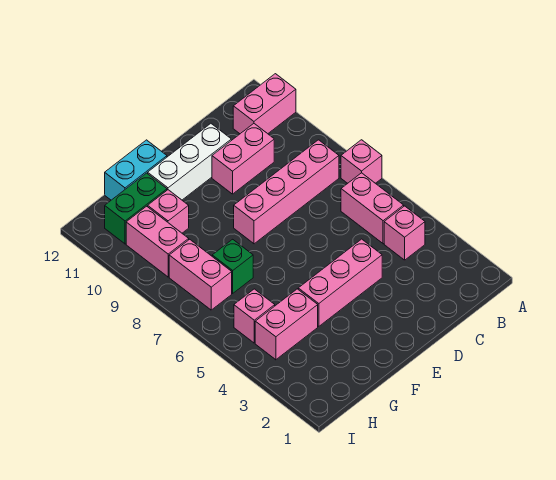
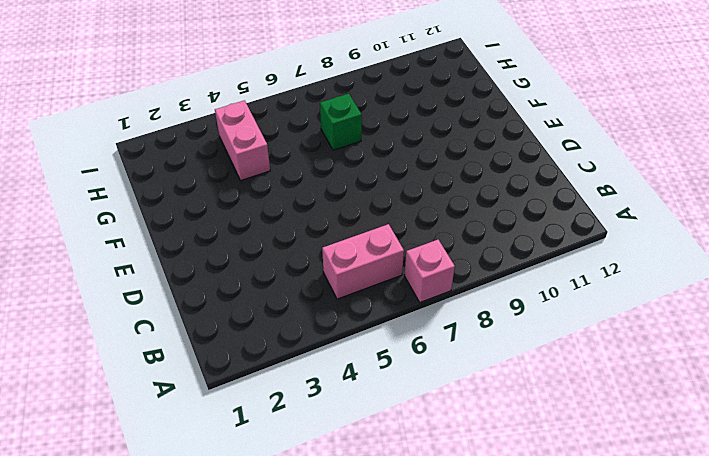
none -> pink 1x2 brick [233,74,296,134]
none -> pink 1x1 brick [384,206,425,260]
none -> pink 1x4 brick [234,140,339,244]

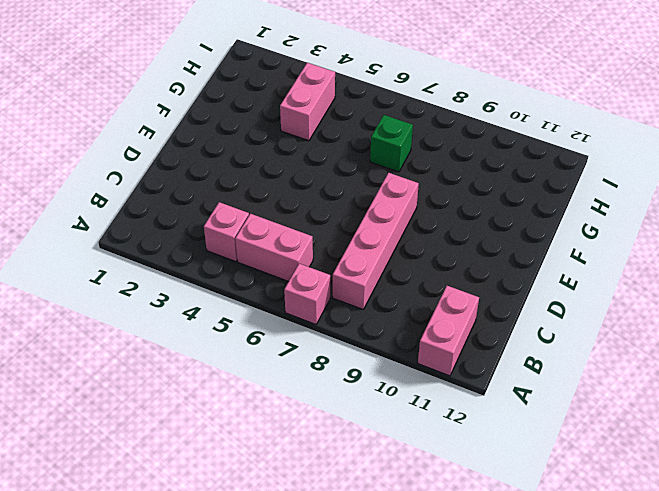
none -> pink 1x2 brick [212,124,274,194]
none -> pink 1x3 brick [298,239,382,326]
none -> white 1x3 brick [148,124,231,200]

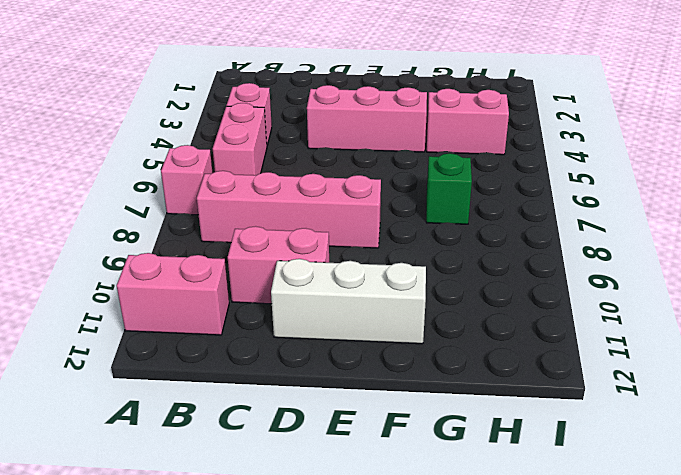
none -> cyan 1x2 brick [105,140,167,200]
none -> pink 1x1 brick [148,190,189,233]
none -> green 1x2 brick [105,173,167,244]

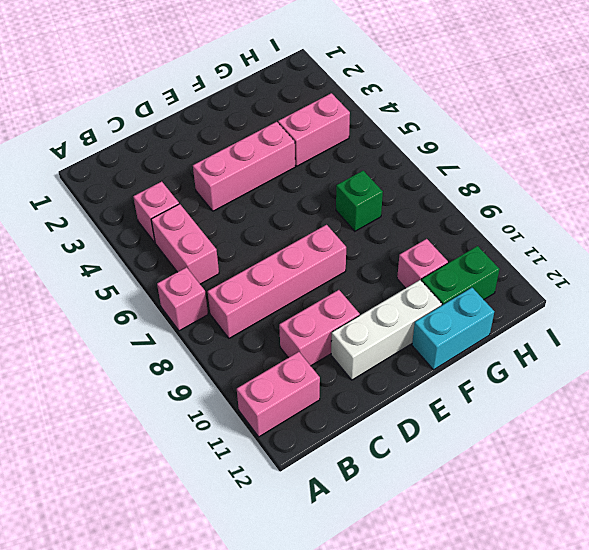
none -> pink 1x1 brick [234,289,275,343]
none -> pink 1x2 brick [169,239,232,310]
none -> pink 1x2 brick [126,206,189,277]

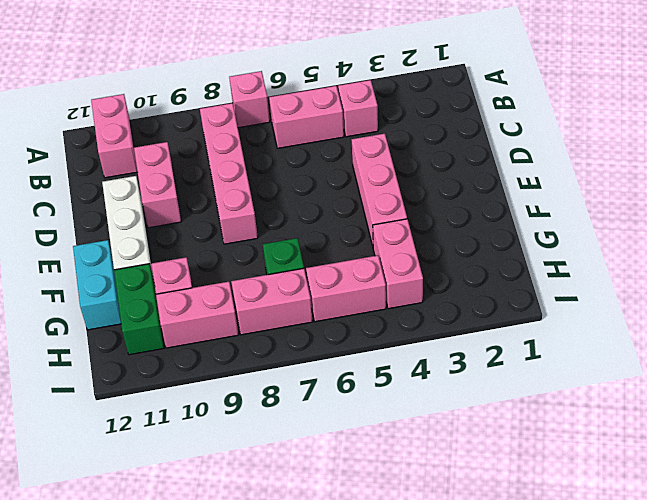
pink 1x2 brick [306,255,386,322] -> pink 1x1 brick [234,289,275,343]

